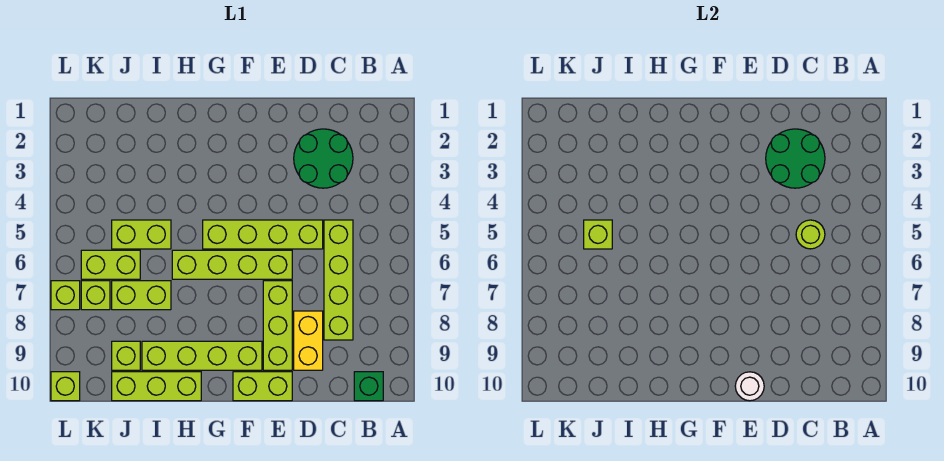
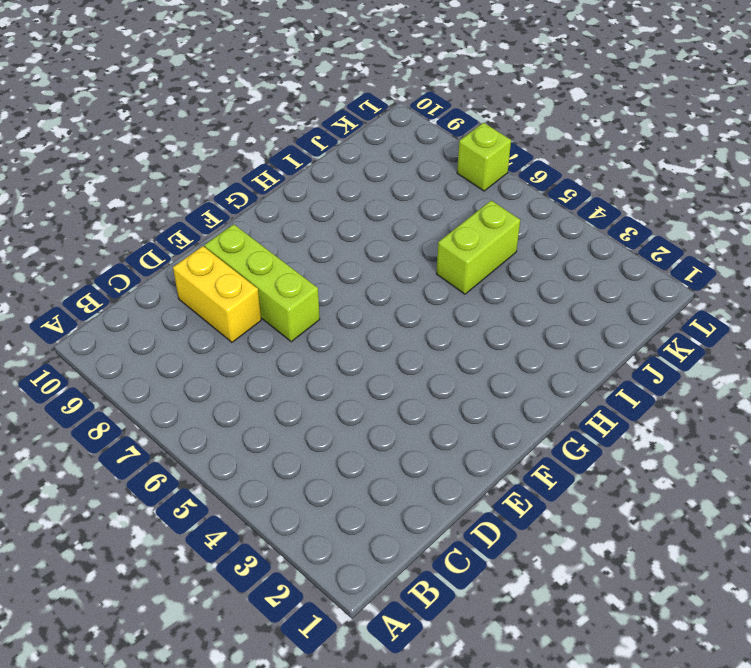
none -> green 1x1 brick [354,372,383,401]
none -> green 2x2 round brick [294,129,353,188]
none -> lime 1x4 brick [324,220,353,340]

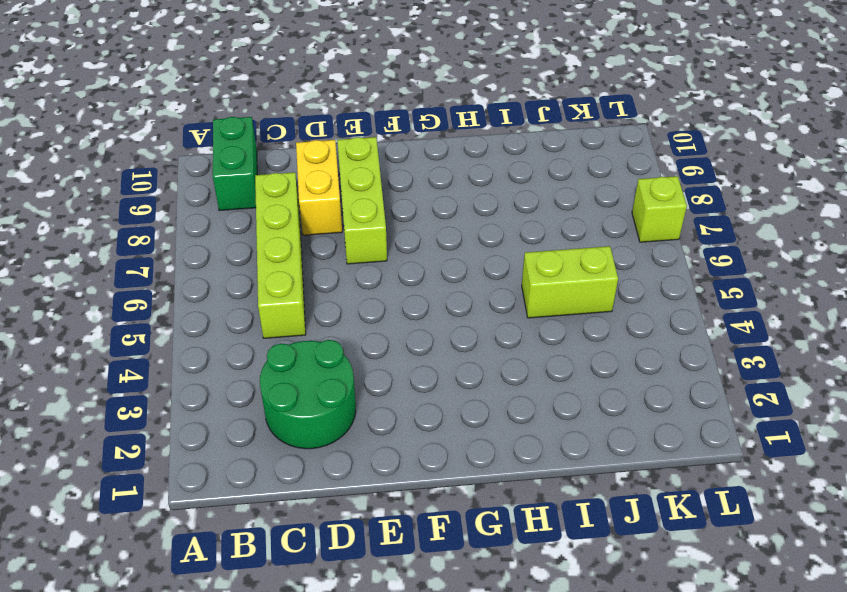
green 1x2 brick [213,117,257,211] -> green 1x1 brick [354,372,383,401]
none -> lime 1x4 brick [203,220,323,249]
none -> lime 1x4 brick [172,250,292,279]
none -> lime 1x2 brick [233,372,292,401]

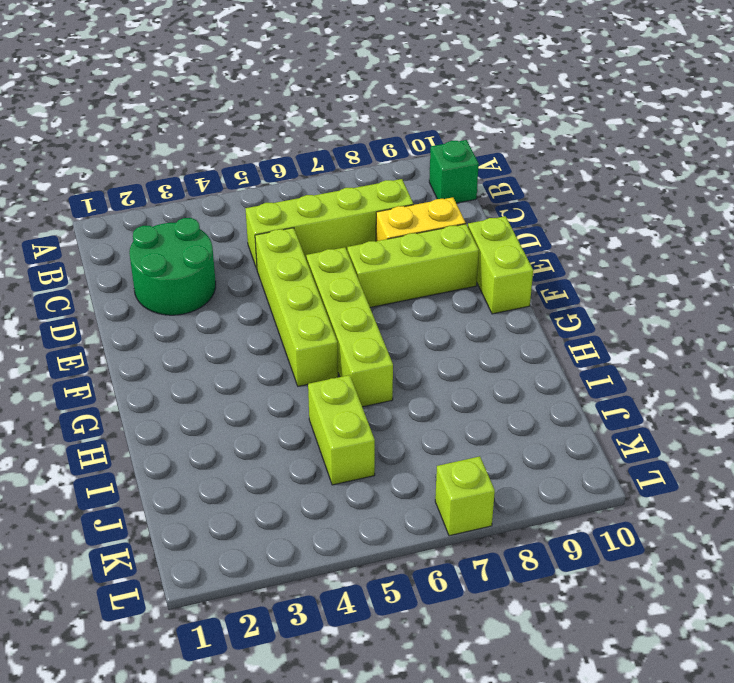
none -> lime 1x4 brick [142,341,262,370]
none -> lime 1x3 brick [112,372,201,401]
none -> lime 1x2 brick [112,281,171,310]

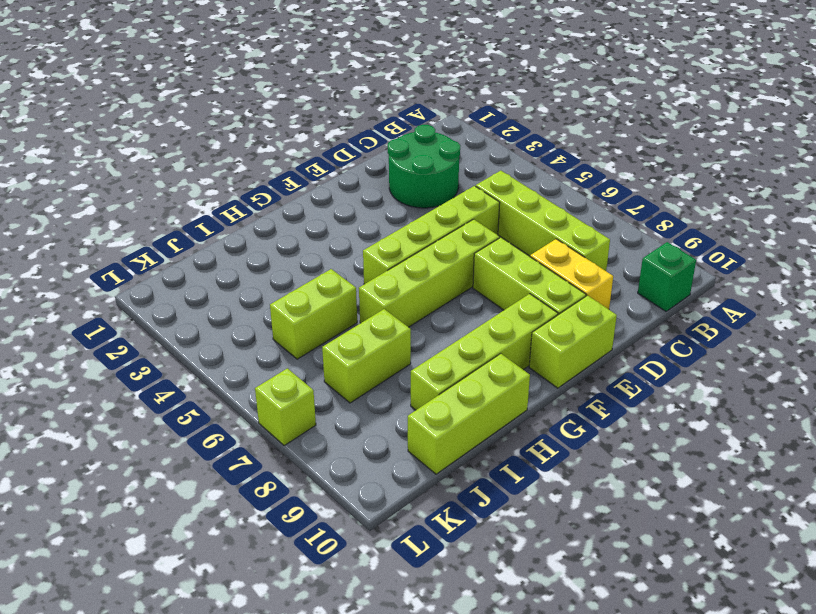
none -> lime 1x2 brick [81,250,140,279]
none -> lime 1x1 brick [112,341,140,370]
none -> lime 1x1 brick [81,281,110,310]

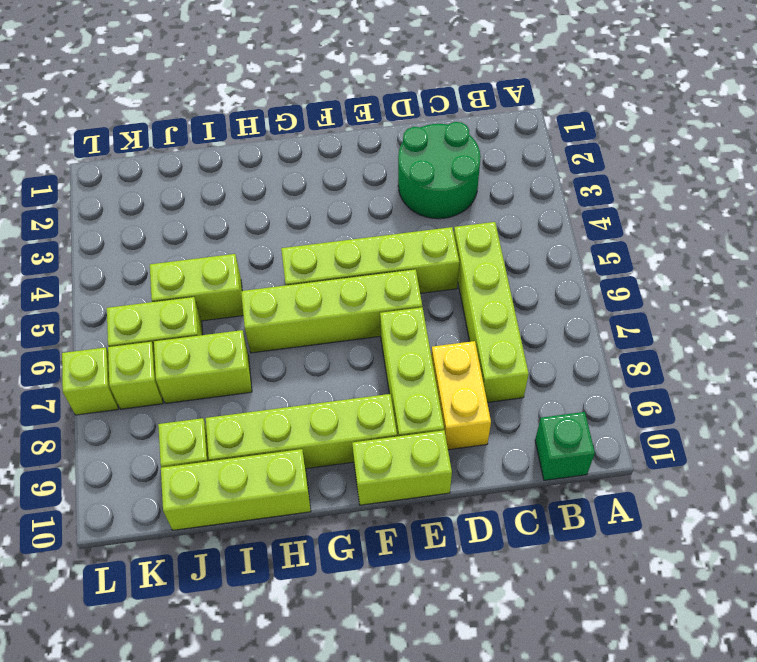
none -> lime 1x1 brick [51,372,80,401]
none -> green 2x2 round brick [766,129,825,188]
none -> lime 1x1 round brick [796,220,825,249]

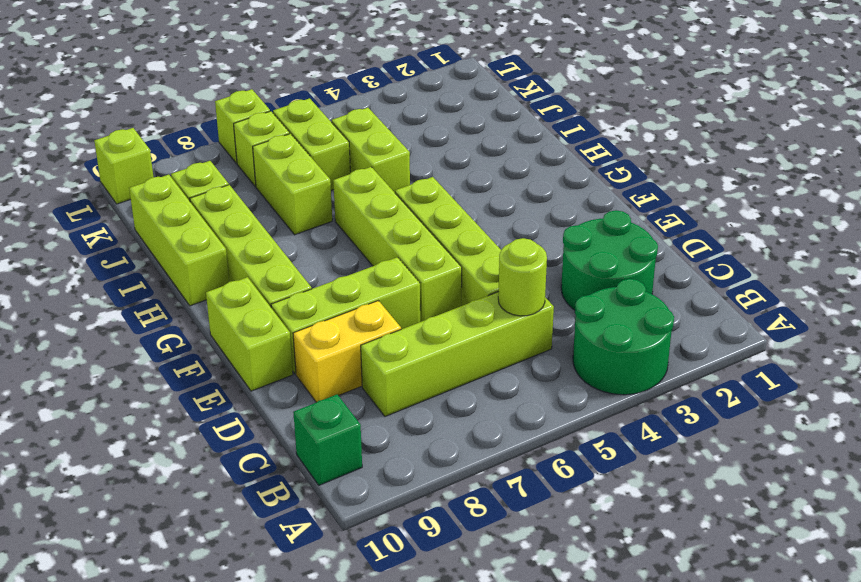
green 2x2 round brick [573,279,674,395] -> green 2x2 round brick moved to [766,129,825,188]
none -> white 1x1 round brick [735,372,764,401]
none -> lime 1x1 brick [584,220,612,249]

